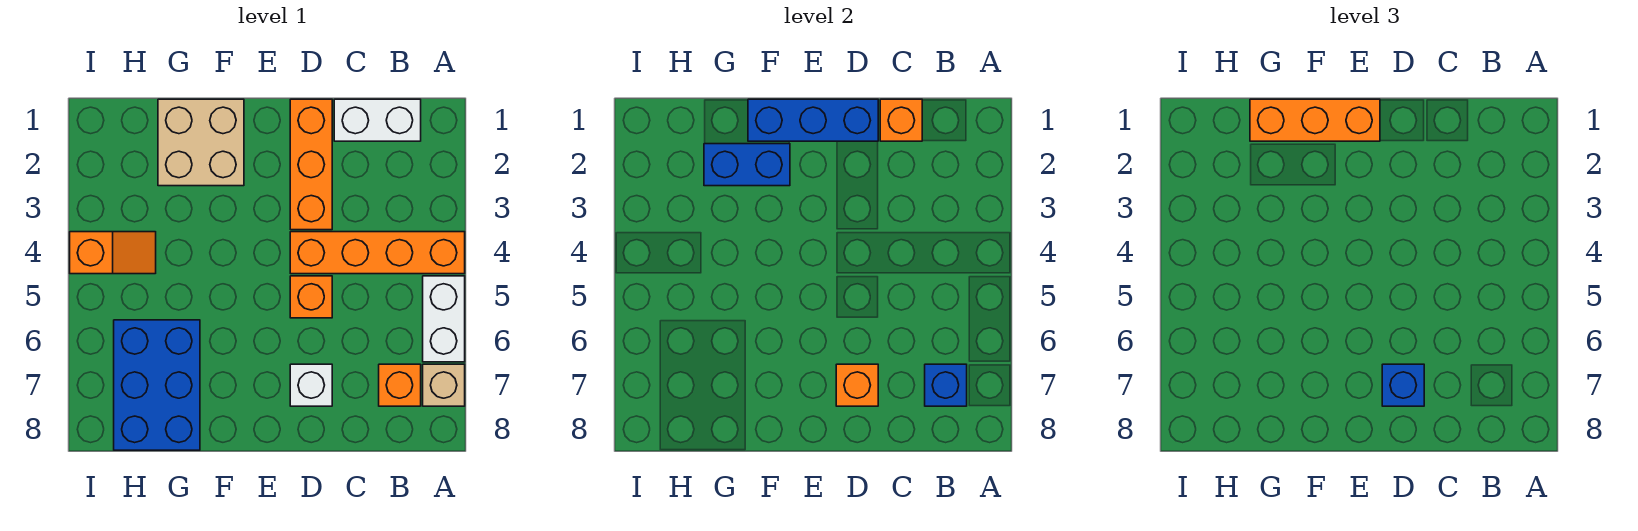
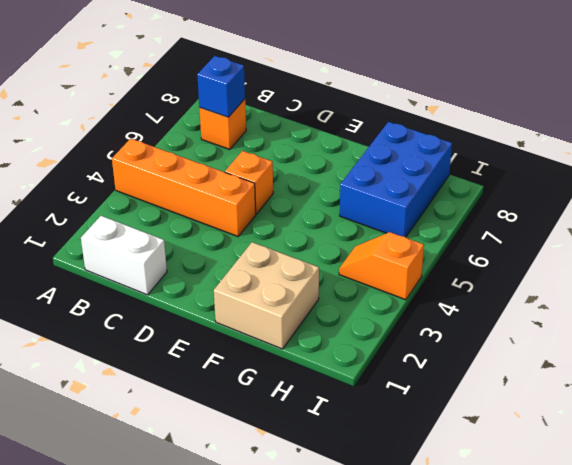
none -> white 1x2 brick [423,276,465,362]
none -> tan 1x1 brick [423,364,465,406]
none -> orange 1x3 brick [290,99,332,230]

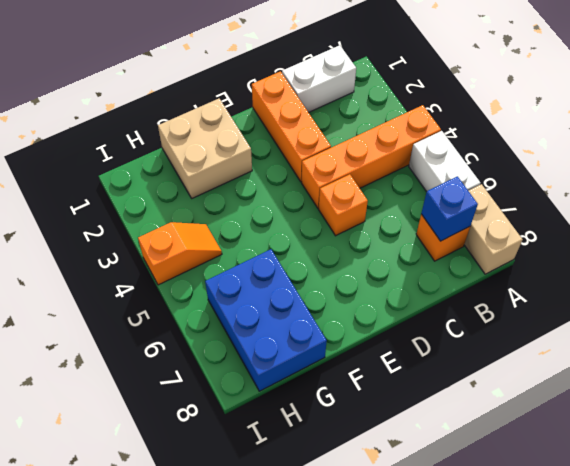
tan 1x2 brick [464,184,523,274] -> tan 1x1 brick [423,364,465,406]
none -> white 1x1 brick [290,364,332,406]
none -> orange 1x1 brick [880,99,922,141]
none -> blue 1x3 brick [748,99,878,141]

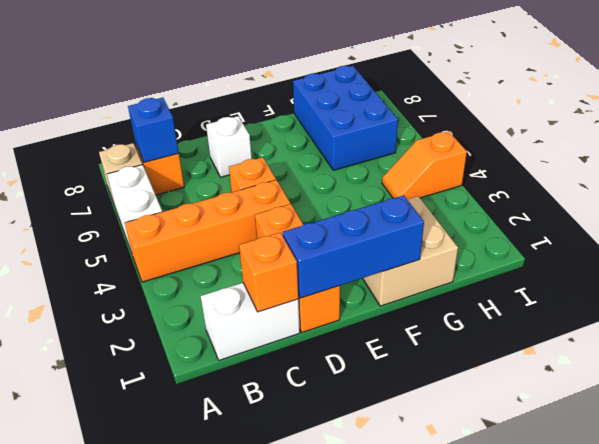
none -> orange 1x1 brick [836,364,878,406]
none -> blue 1x2 brick [704,144,790,186]
none -> blue 1x1 brick [1382,364,1424,406]

